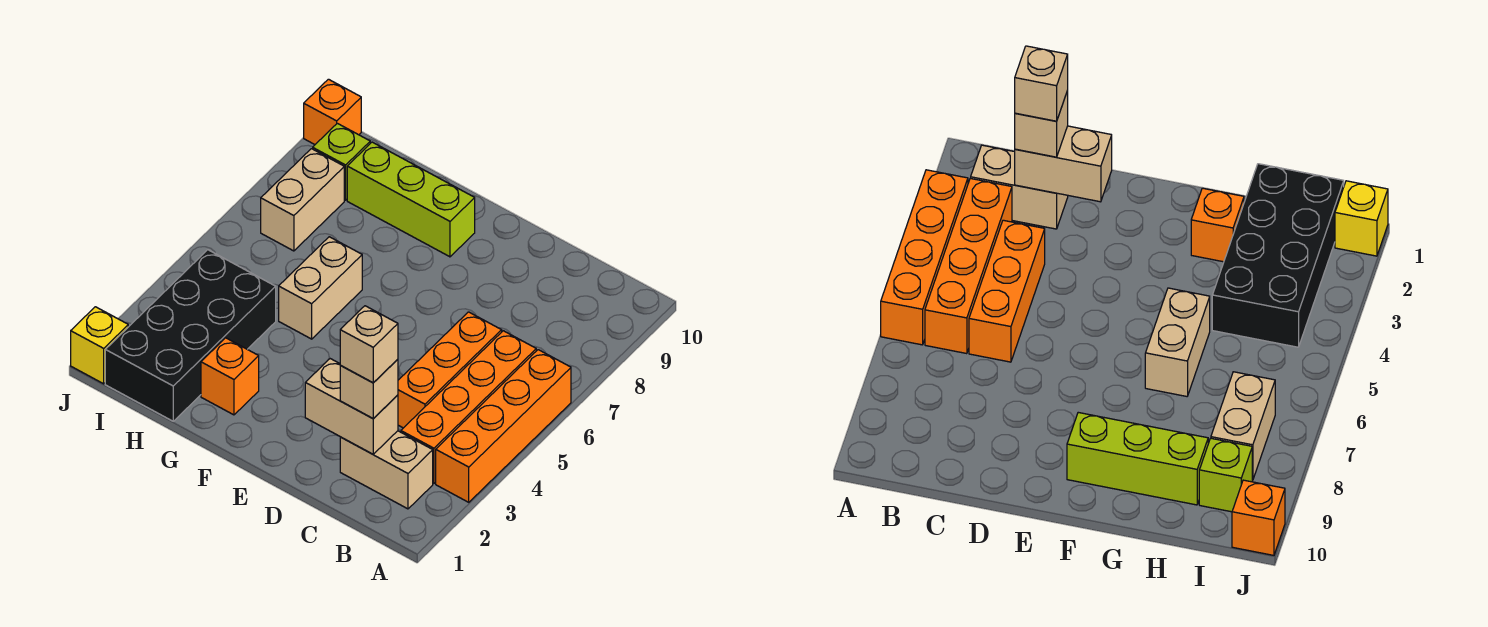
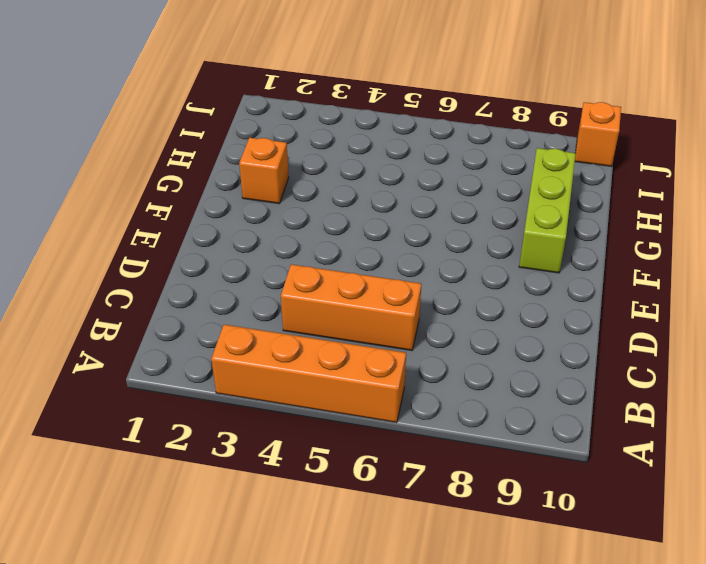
none -> tan 1x2 brick [340,431,433,509]
none -> orange 1x4 brick [401,331,536,484]
none -> tan 1x2 brick [279,237,362,339]

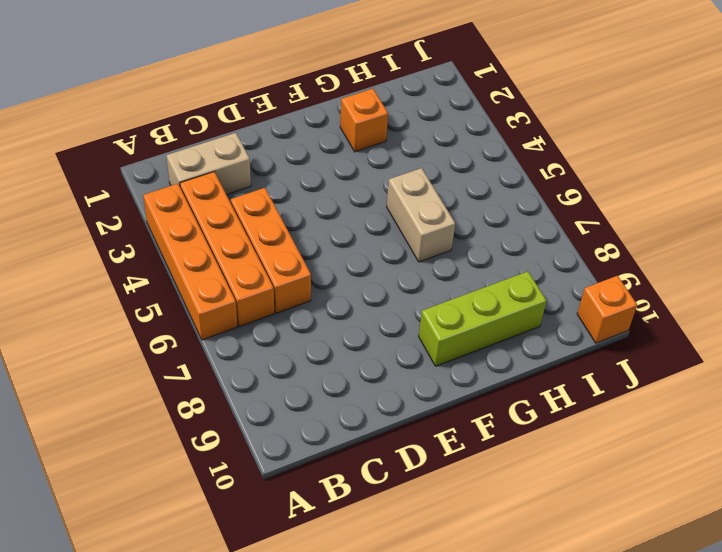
none -> black 2x4 brick [105,250,276,421]
none -> tan 1x2 brick [261,149,344,251]
none -> lime 1x1 brick [313,123,370,200]

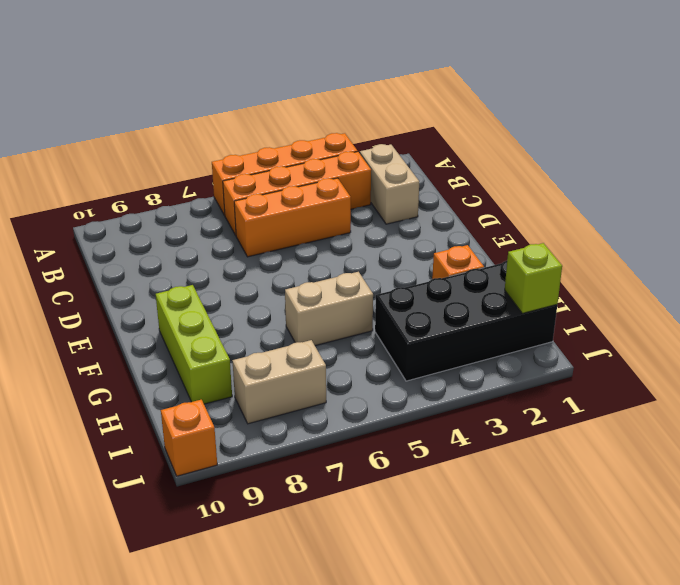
lime 1x1 brick [505,243,562,313] -> lime 1x1 brick moved to [313,123,370,200]
none -> yellow 1x1 brick [71,307,128,384]
none -> tan 1x2 brick [305,359,398,454]
none -> tan 1x1 brick [340,359,398,419]

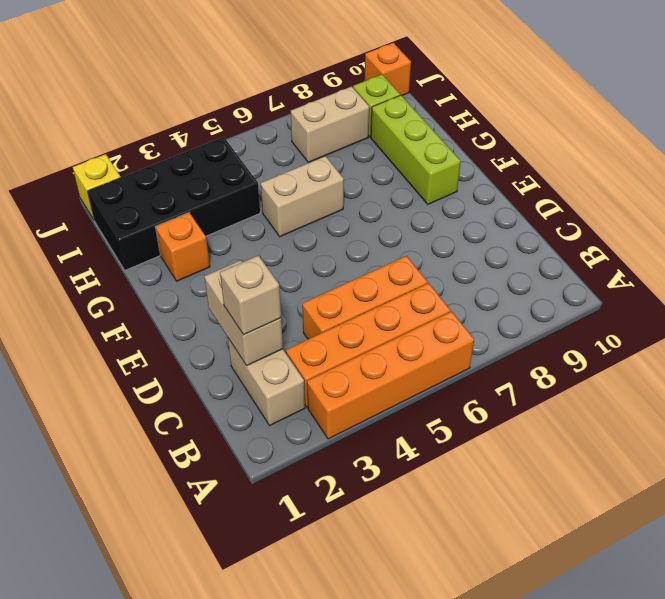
none -> tan 1x1 brick [340,306,398,383]

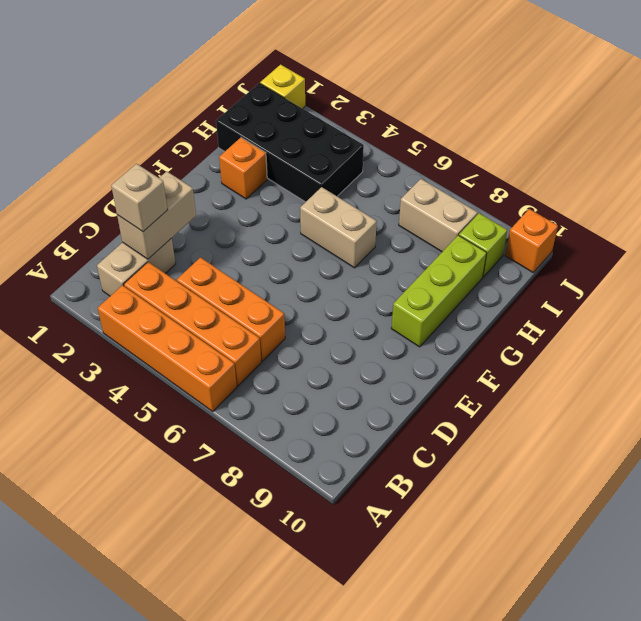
none -> tan 1x1 brick [340,306,398,383]

